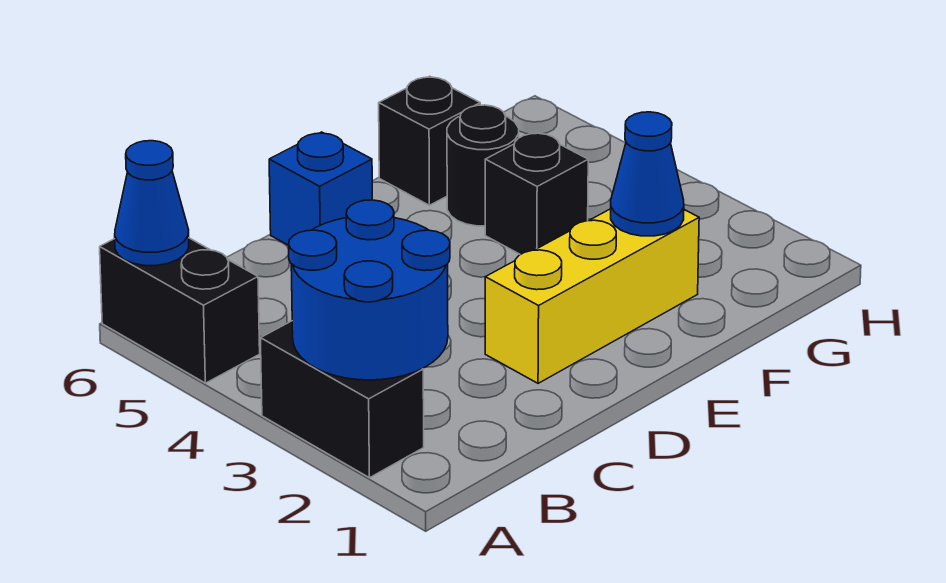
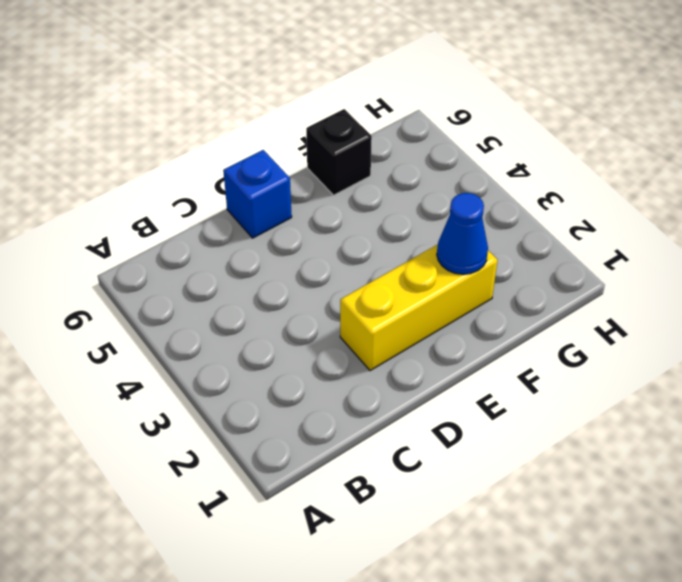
none -> black 1x2 brick [260,321,424,478]
none -> black 1x2 brick [100,238,260,383]

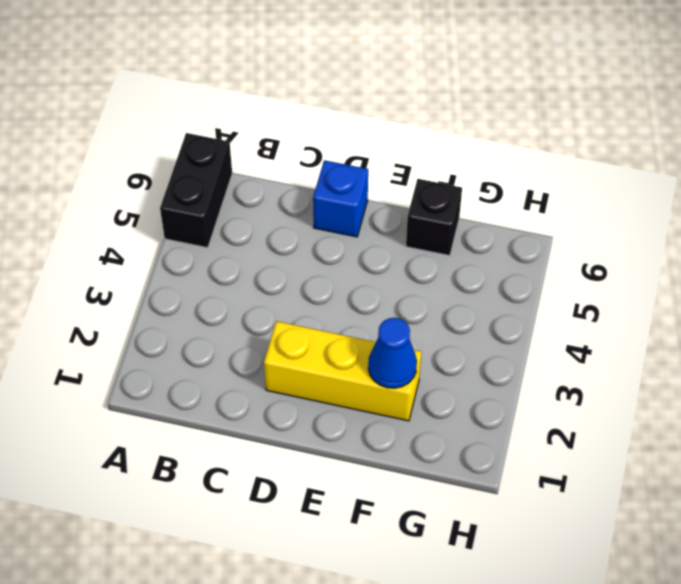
none -> black 1x2 brick [260,321,424,478]
none -> black 1x1 brick [485,132,588,255]

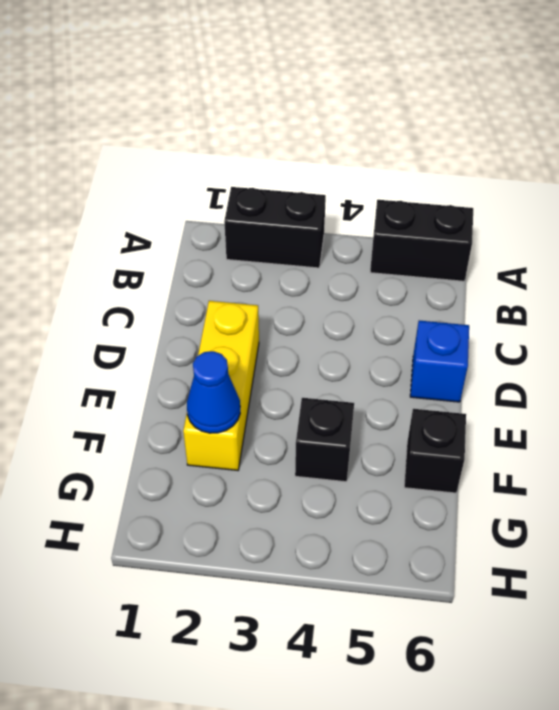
none -> black 1x1 round brick [447,105,519,226]
none -> blue 2x2 round brick [289,200,450,380]

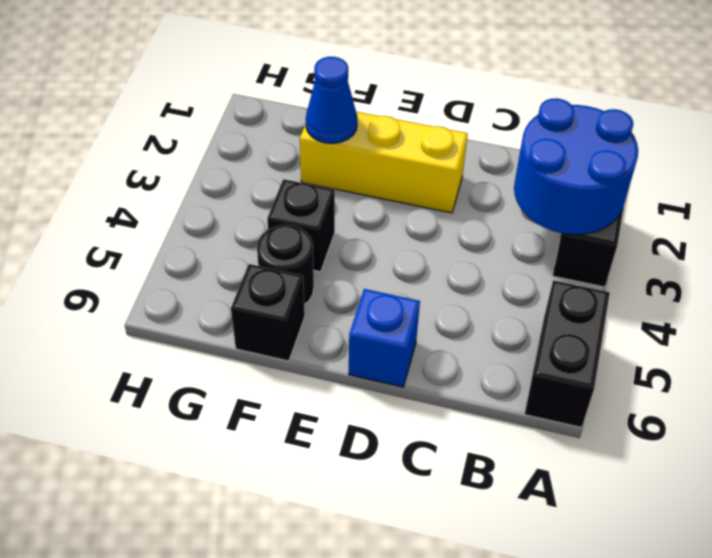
none -> blue 1x1 cone [115,141,189,266]

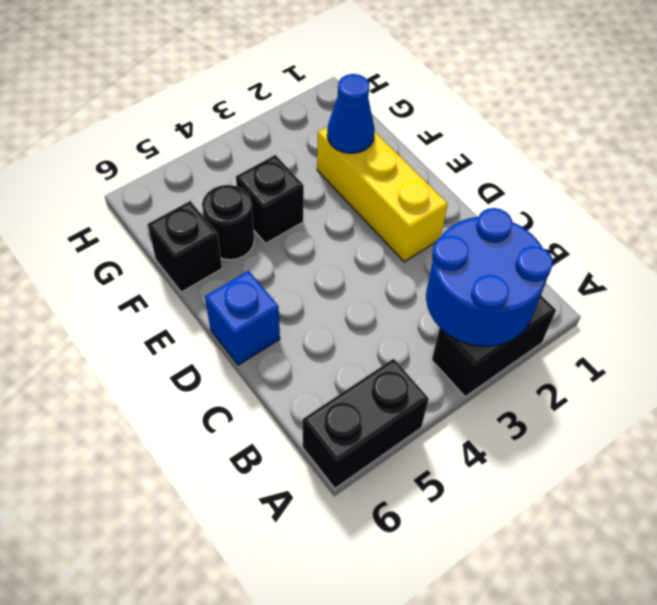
none -> blue 1x1 cone [115,141,189,266]

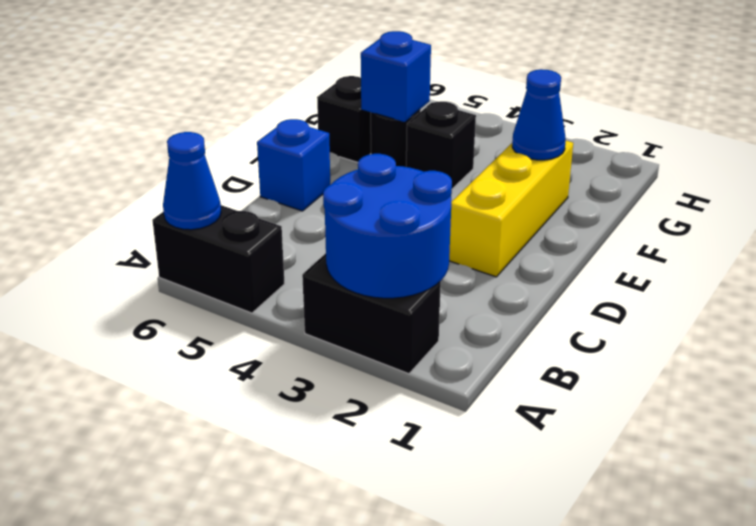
blue 1x1 brick [361,31,431,122] -> none

